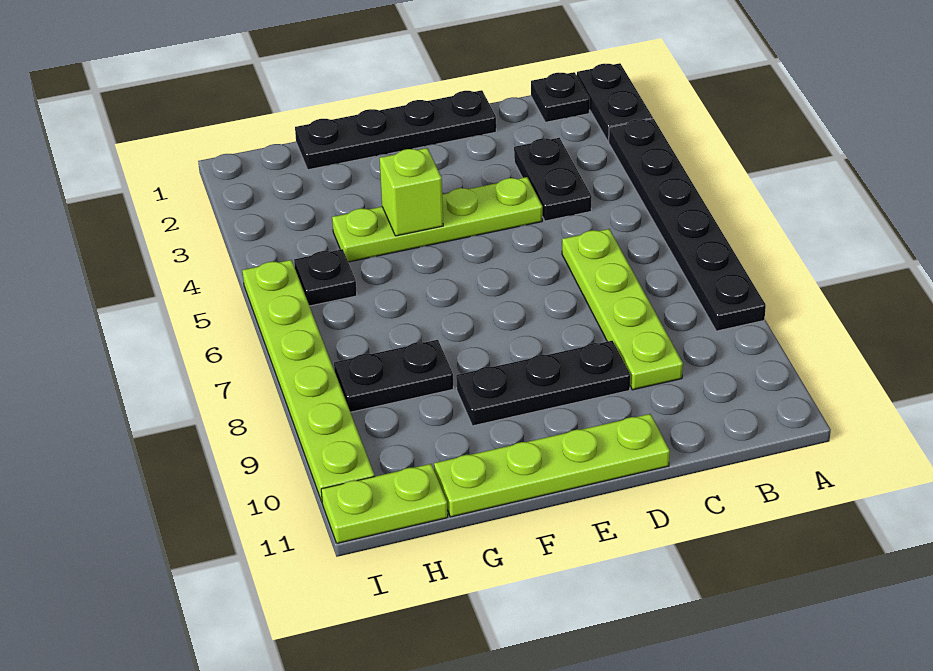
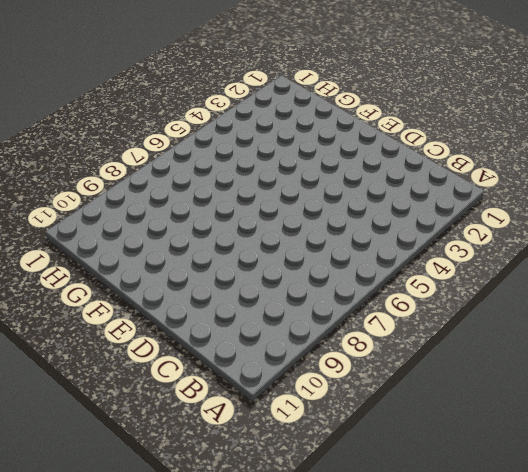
none -> black 1x2 plate [577,63,653,141]
none -> black 1x6 plate [609,119,766,331]
none -> black 1x1 plate [531,72,590,122]

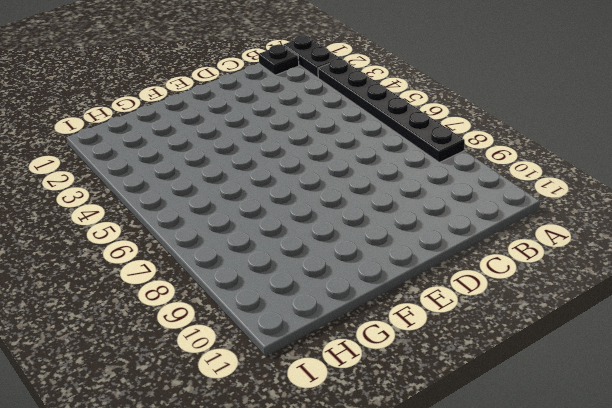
none -> black 1x2 plate [514,138,592,221]
none -> lime 1x4 plate [562,229,683,390]
none -> black 1x4 plate [295,90,496,170]

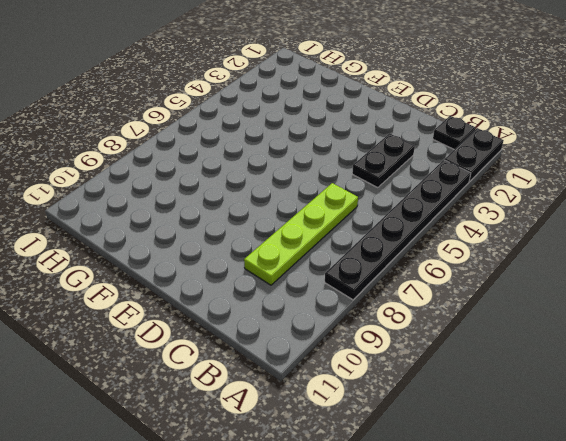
none -> black 1x4 plate [295,90,496,170]
none -> lime 1x4 plate [332,177,543,262]
none -> black 1x3 plate [456,341,630,426]

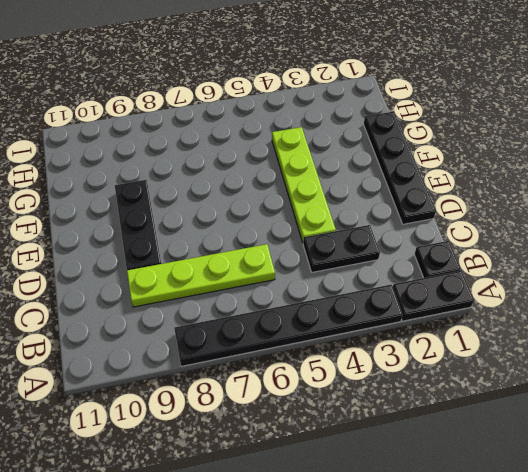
none -> lime 1x4 plate [434,414,670,517]
none -> black 1x2 plate [334,340,453,412]
none -> black 1x1 plate [294,249,357,306]

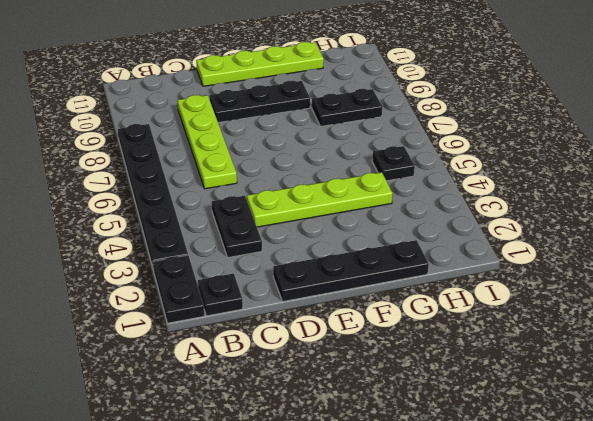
none -> lime 1x2 plate [321,464,448,543]
none -> lime 1x6 plate [242,260,375,501]
none -> lime 1x1 brick [380,148,443,236]

